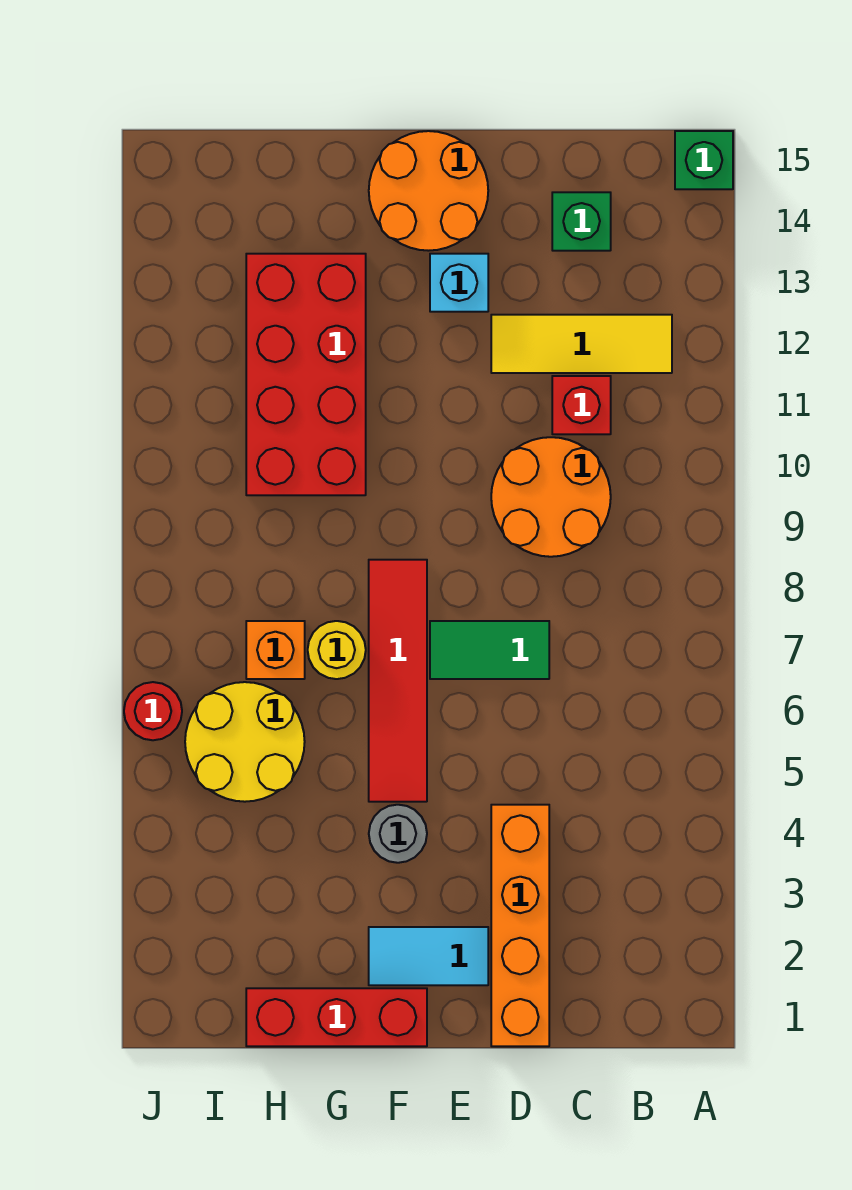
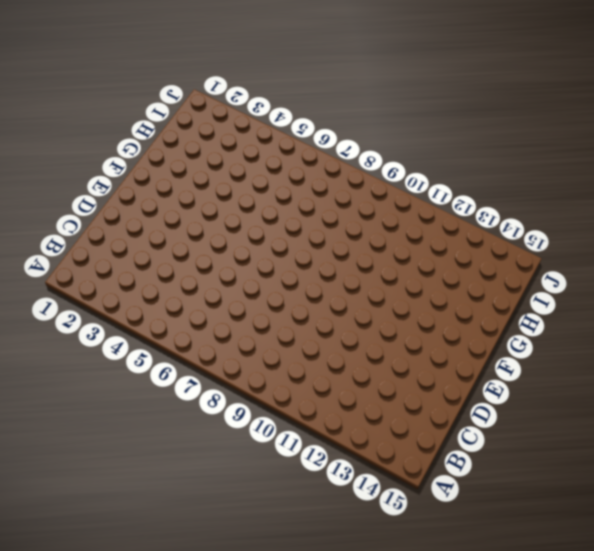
none -> green 1x1 brick [675,131,733,189]
none -> yellow 1x3 tile [491,315,672,373]
none -> orange 2x2 round brick [491,437,611,557]

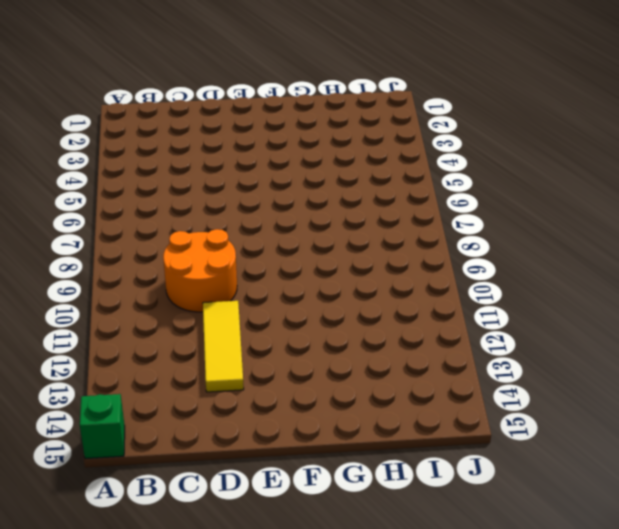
yellow 1x3 tile [203,301,244,392] -> yellow 1x3 tile turned to [491,315,672,373]
none -> red 1x1 brick [552,376,611,434]
none -> green 1x1 brick [552,192,611,251]
none -> orange 1x4 brick [491,805,549,1046]

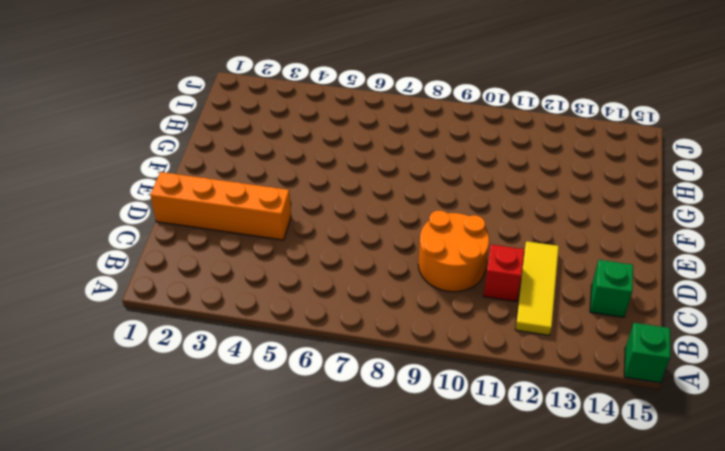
none -> green 1x2 tile [430,621,549,679]
none -> cyan 1x2 tile [369,927,488,985]
none -> cyan 1x1 brick [430,254,488,312]

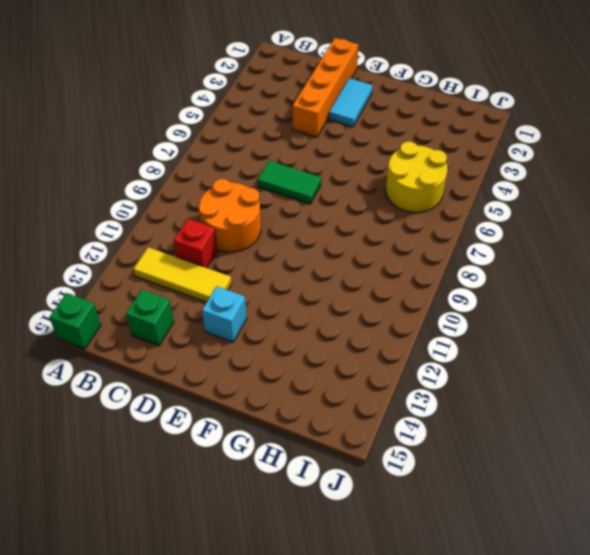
cyan 1x2 tile [329,78,373,127] -> cyan 1x2 tile turned to [369,927,488,985]
none -> orange 2x2 round brick [369,131,488,251]
none -> red 1x3 brick [246,988,427,1046]
none -> grey 1x1 round brick [369,805,427,863]

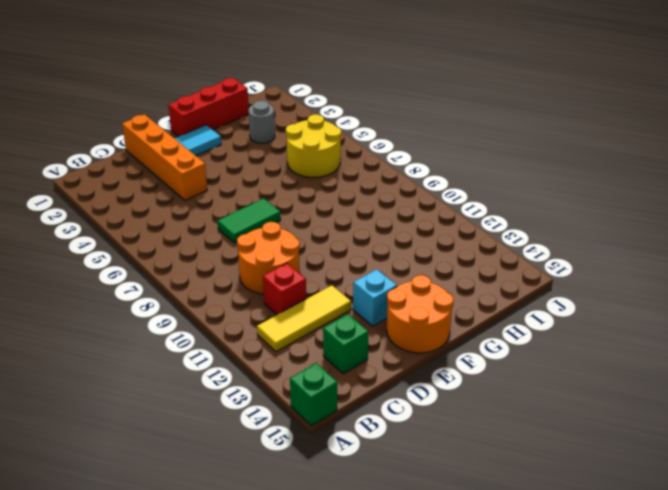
grey 1x1 round brick [248,101,275,143] -> grey 1x1 round brick moved to [369,805,427,863]
none -> red 1x4 tile [369,560,427,802]
none -> yellow 1x1 round brick [308,621,366,679]
none -> red 2x4 brick [246,254,366,495]

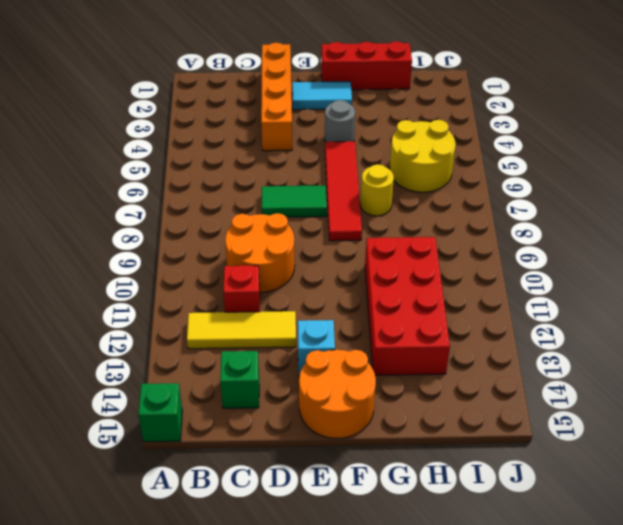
none -> orange 1x1 brick [246,621,305,679]
none -> red 1x1 round brick [124,682,182,740]

